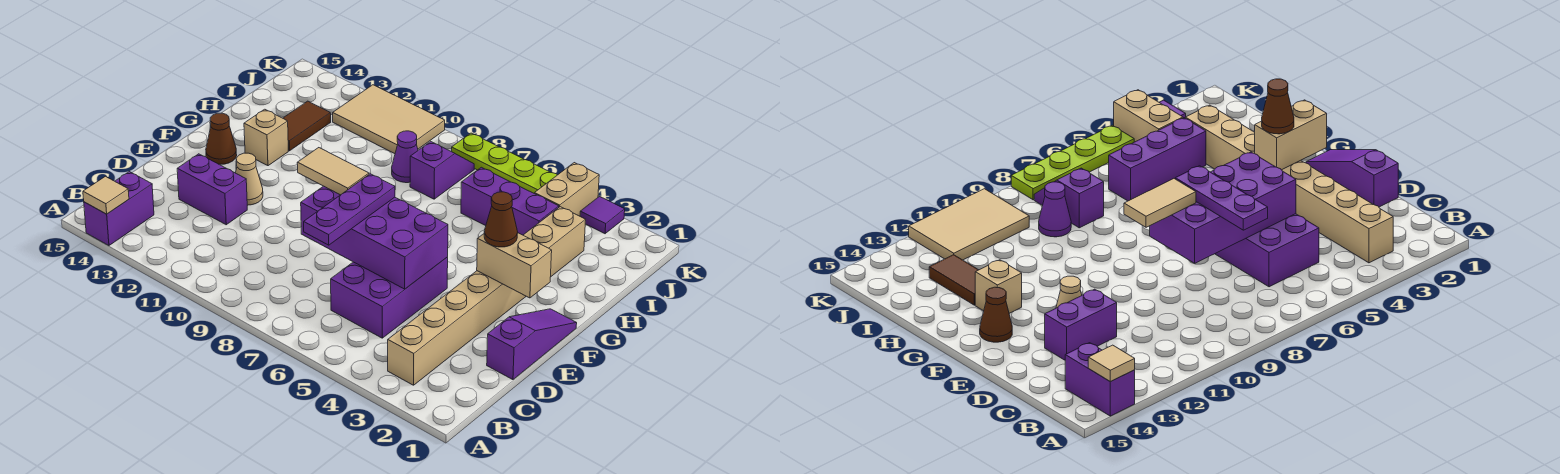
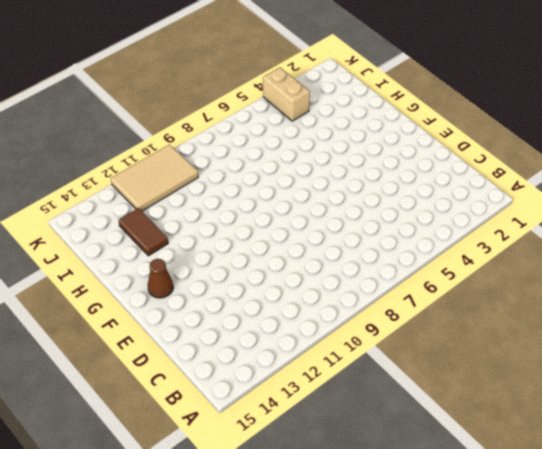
none -> purple 1x2 brick [84,172,154,246]
none -> tan 1x8 brick [388,207,586,385]
none -> purple 2x3 brick [331,257,448,338]

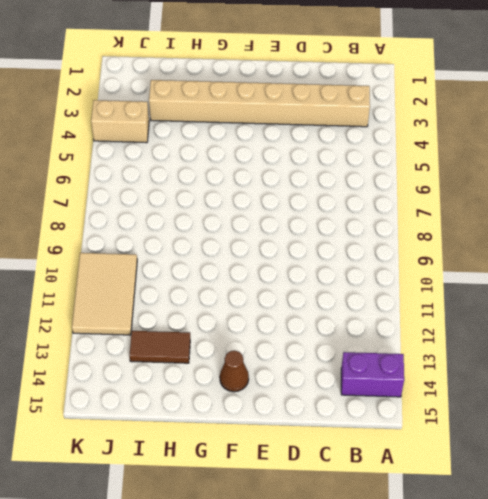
none -> purple 2x3 brick [331,257,448,338]
none -> purple 1x3 slope [487,309,577,380]
none -> purple 1x2 brick [177,154,247,225]

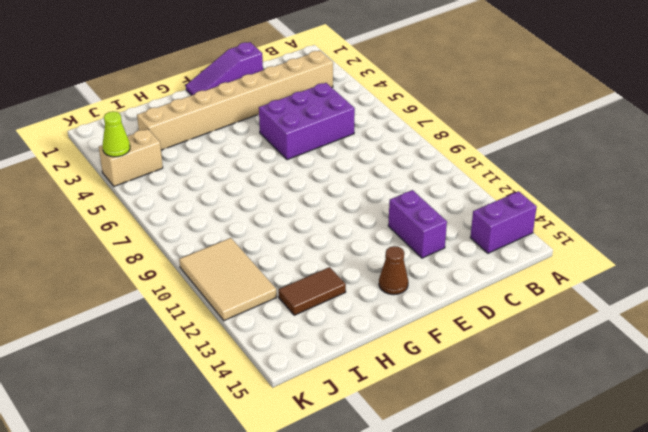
lime 1x1 cone [103,111,130,157] -> none
none -> tan 1x1 cone [236,153,263,205]
none -> tan 1x1 brick [244,109,288,166]
none -> purple 1x3 brick [461,167,559,235]

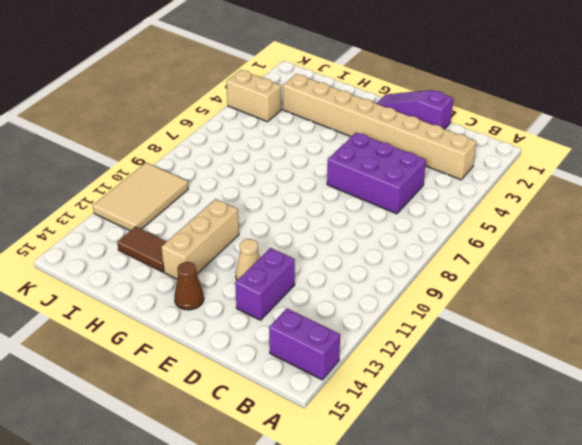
tan 1x3 brick [161,199,239,279] -> tan 1x1 brick [244,109,288,166]
none -> purple 1x3 brick [461,167,559,235]
none -> purple 1x2 slope [410,142,474,199]
none -> purple 1x1 cone [392,131,418,183]

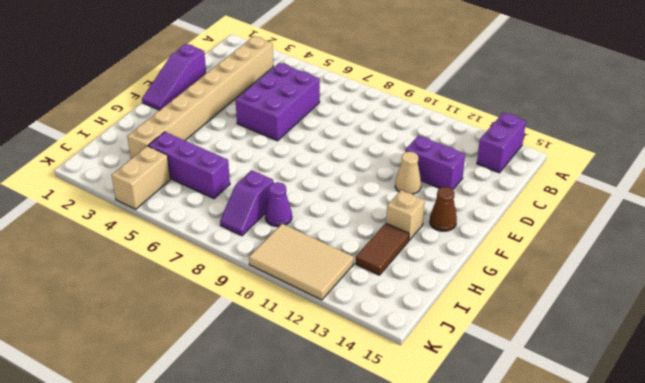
none -> purple 1x1 tile [580,197,625,234]
none -> lime 1x4 plate [451,133,557,193]
none -> tan 1x1 tile [83,176,129,214]

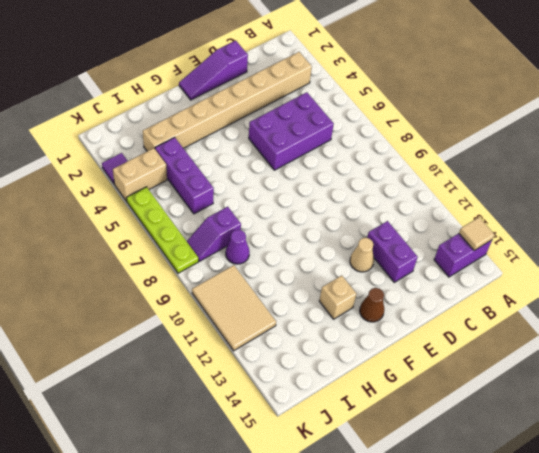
none -> brown 1x2 tile [283,101,331,151]
none -> purple 2x4 brick [301,186,448,289]
none -> tan 1x2 brick [477,233,552,298]

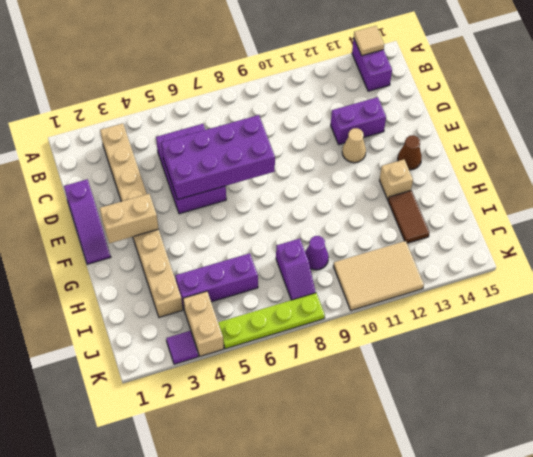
none -> purple 1x3 plate [304,174,395,245]
none -> tan 1x2 tile [297,148,369,195]
none -> brown 1x1 cone [484,192,518,247]

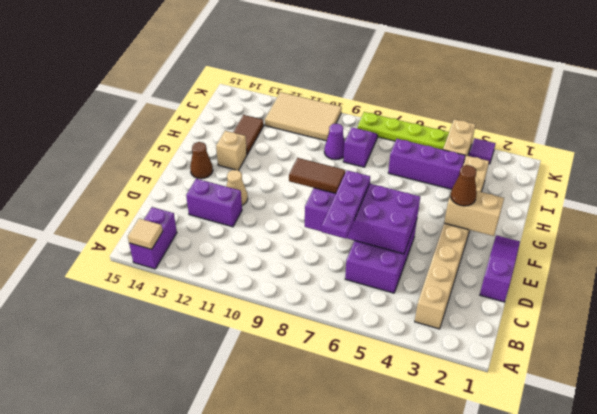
brown 1x2 tile [289,158,345,193] -> tan 1x2 tile [297,148,369,195]

